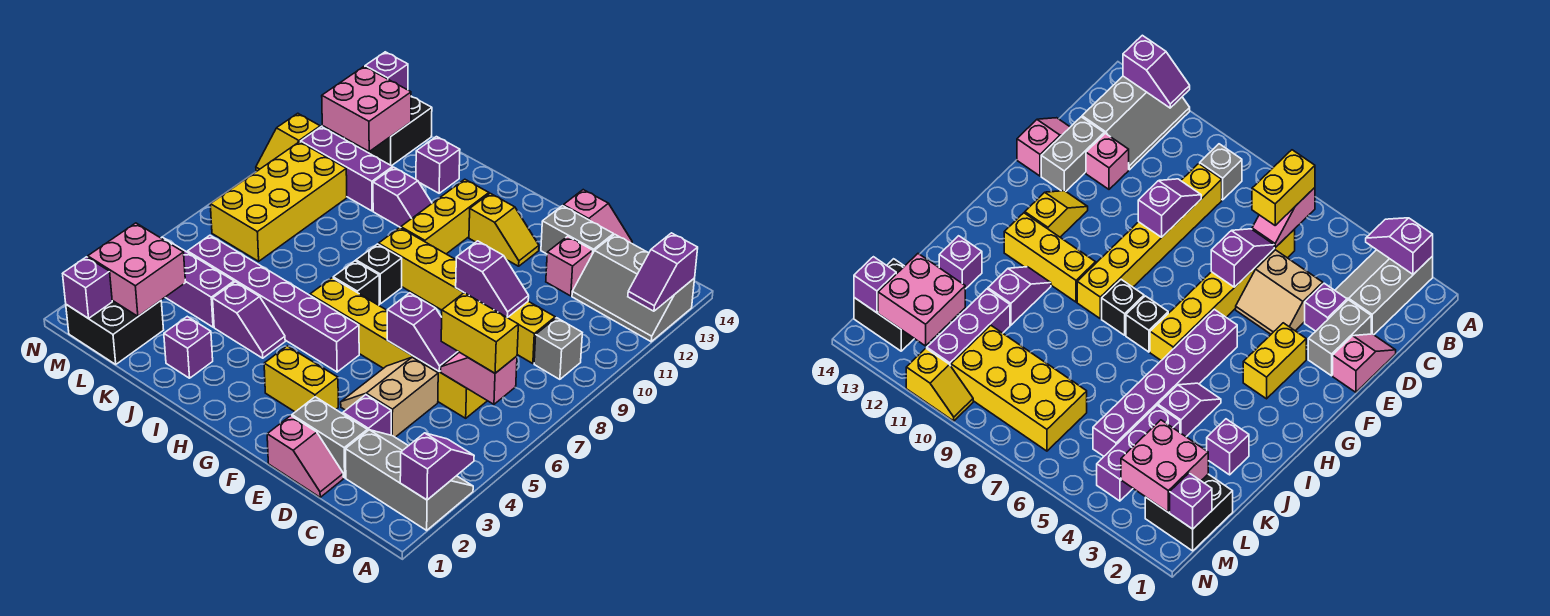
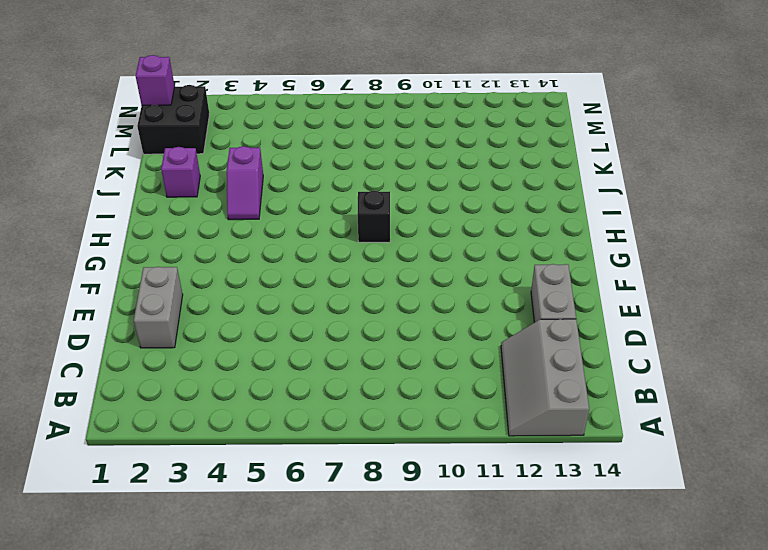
none -> grey 2x3 slope [346,430,473,530]
none -> grey 1x1 brick [534,318,582,379]
none -> yellow 1x6 brick [310,278,487,418]
none -> yellow 1x6 brick [379,228,555,364]

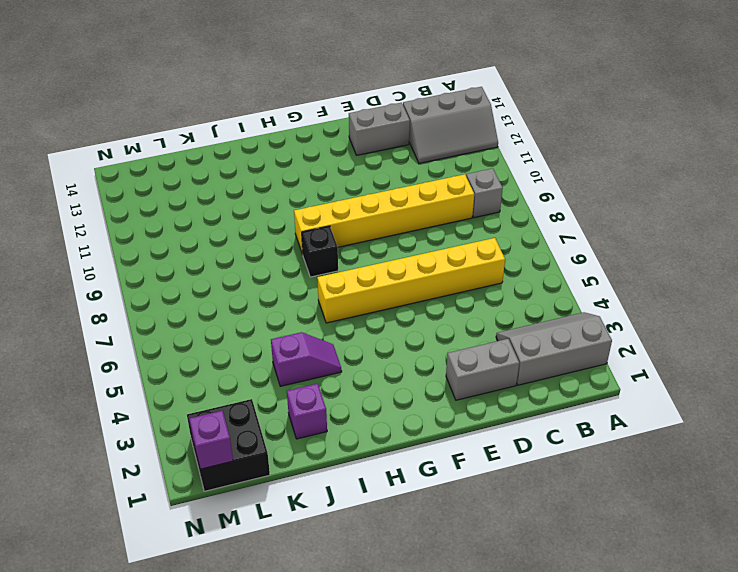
none -> pink 1x2 slope [267,416,343,497]
none -> purple 1x1 brick [343,395,391,435]
none -> tan 2x2 slope [341,357,438,437]
none -> pink 1x1 brick [546,236,593,296]

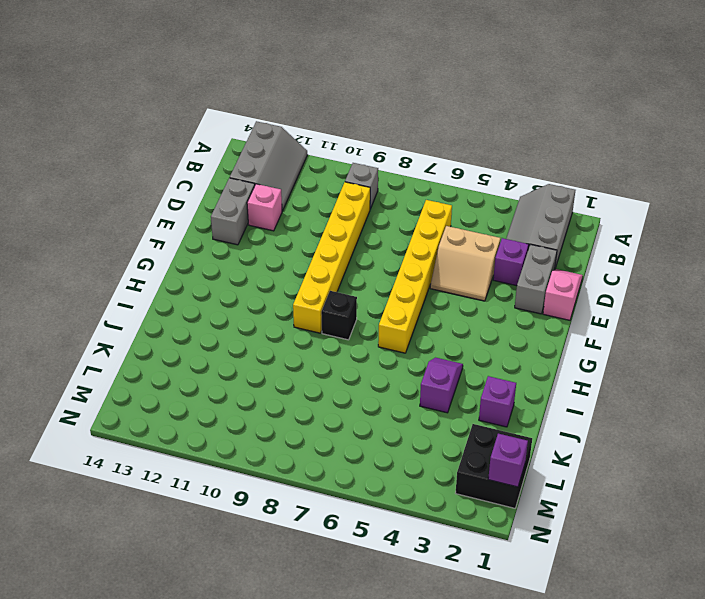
none -> pink 1x2 slope [563,190,632,243]
none -> yellow 1x2 brick [264,346,338,412]
none -> yellow 1x2 slope [469,193,539,266]
none -> purple 1x6 brick [188,235,359,372]

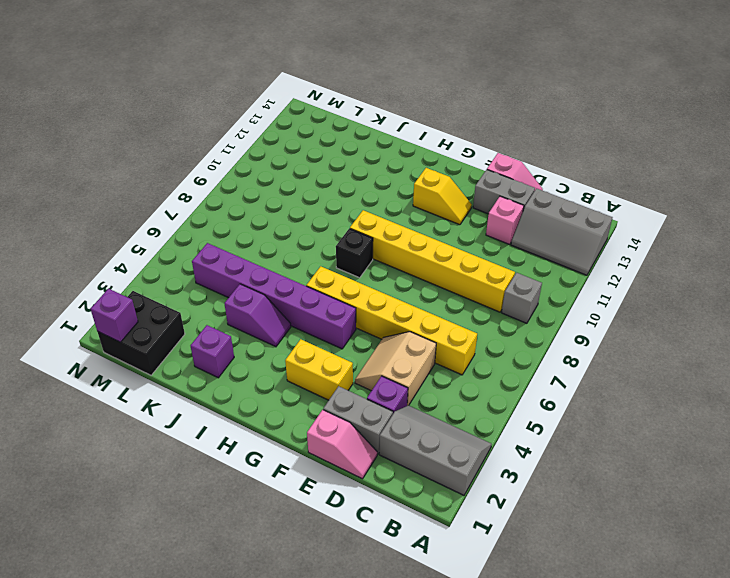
none -> black 1x1 brick [333,261,379,305]
none -> yellow 1x3 brick [401,179,489,254]
none -> purple 1x2 slope [373,167,432,228]
none -> purple 1x1 brick [416,137,460,193]

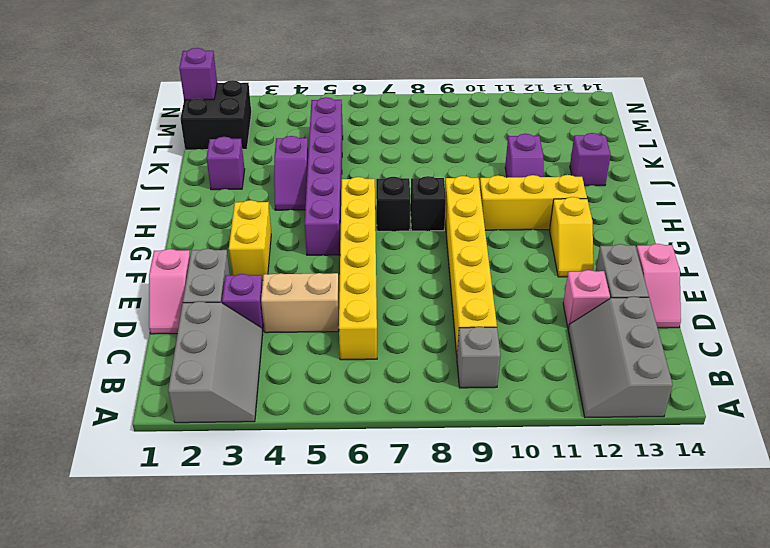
none -> purple 1x3 brick [161,237,234,327]
none -> purple 1x3 brick [301,127,393,211]
none -> yellow 2x4 brick [210,142,347,261]
none -> black 2x2 brick [344,96,432,166]

